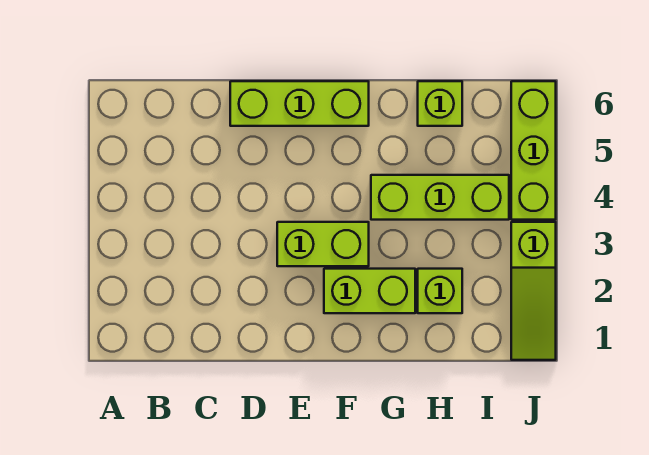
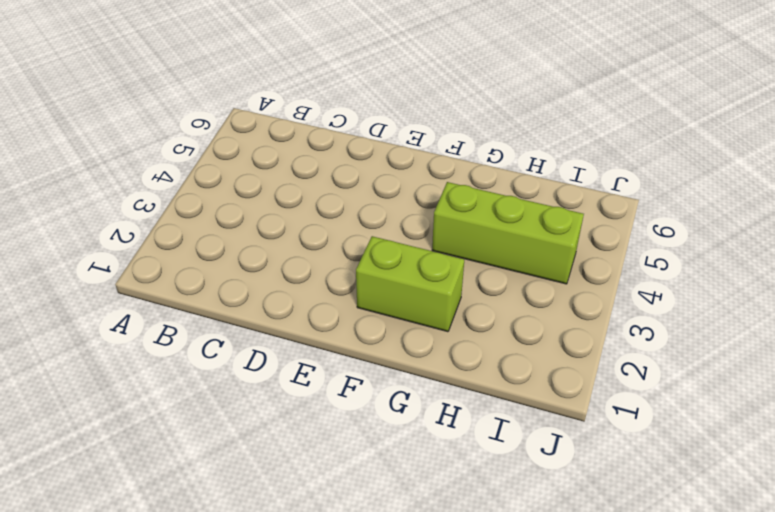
none -> lime 1x3 brick [230,81,369,126]
none -> lime 1x2 brick [277,222,369,266]

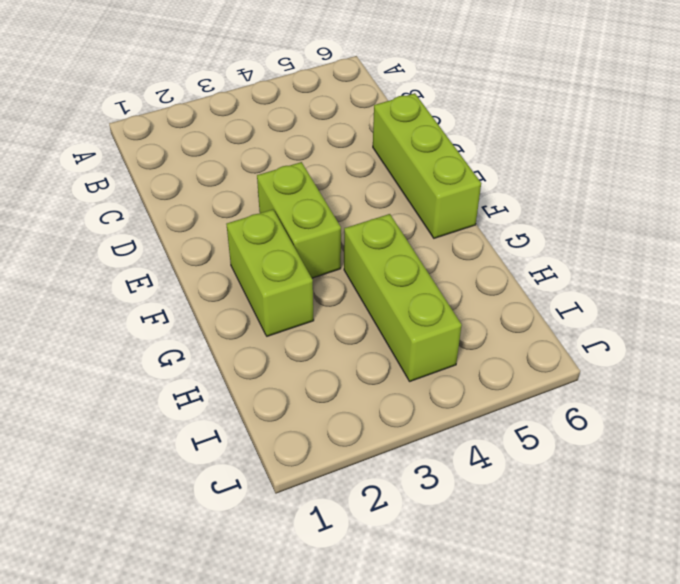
none -> lime 1x1 brick [418,269,462,313]
none -> lime 1x1 brick [418,81,462,126]

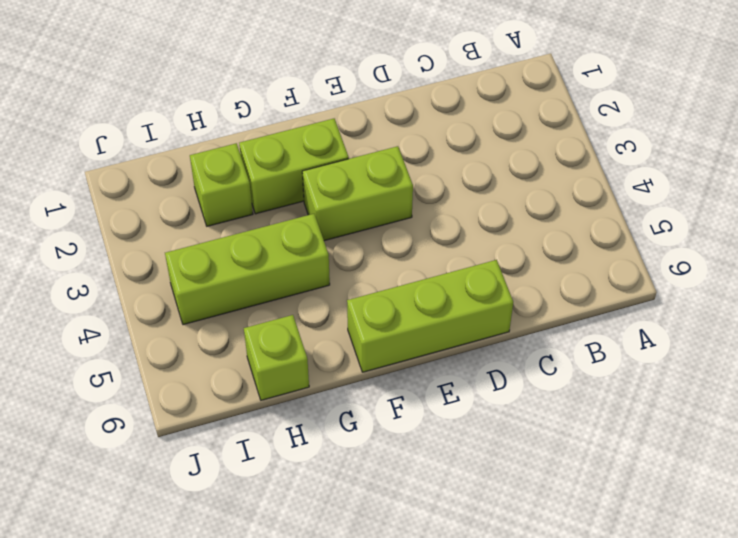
none -> lime 1x3 slope [511,222,556,360]
none -> lime 1x3 brick [511,81,556,220]

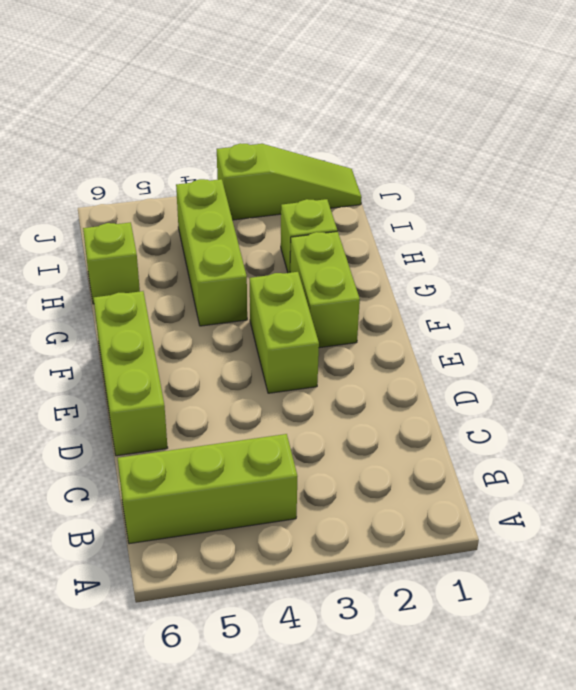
lime 1x3 brick [118,434,297,544] -> lime 1x3 brick moved to [511,81,556,220]

